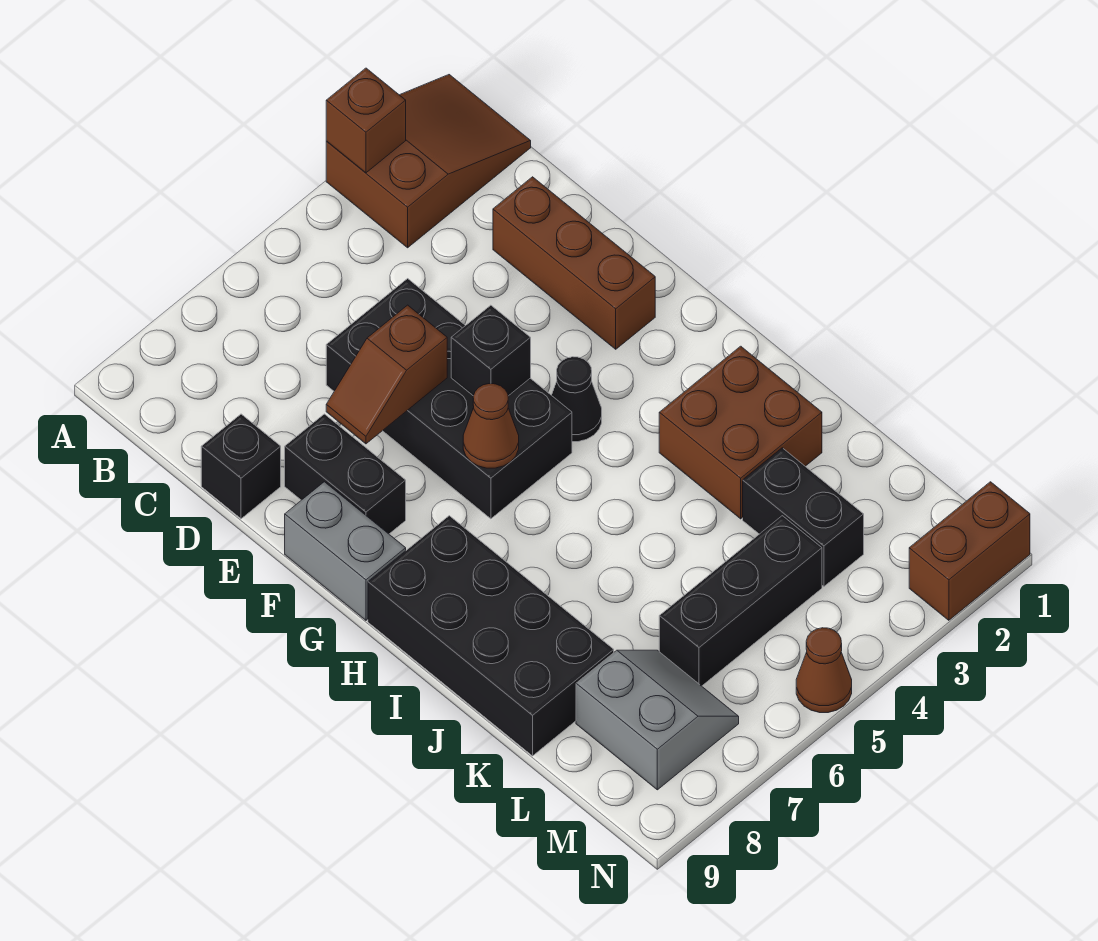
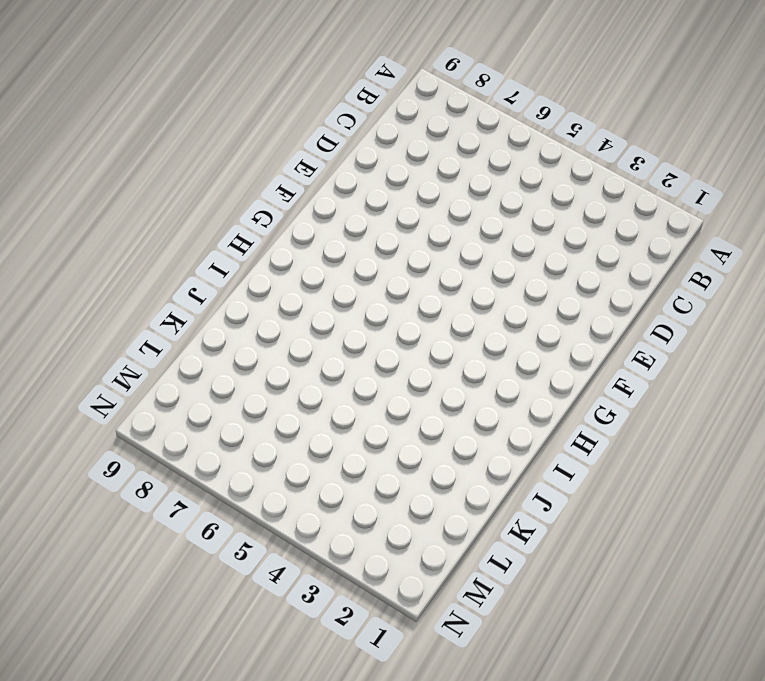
none -> brown 2x3 slope [326,75,531,248]
none -> brown 1x3 brick [493,177,655,349]
none -> black 2x4 brick [326,279,572,519]

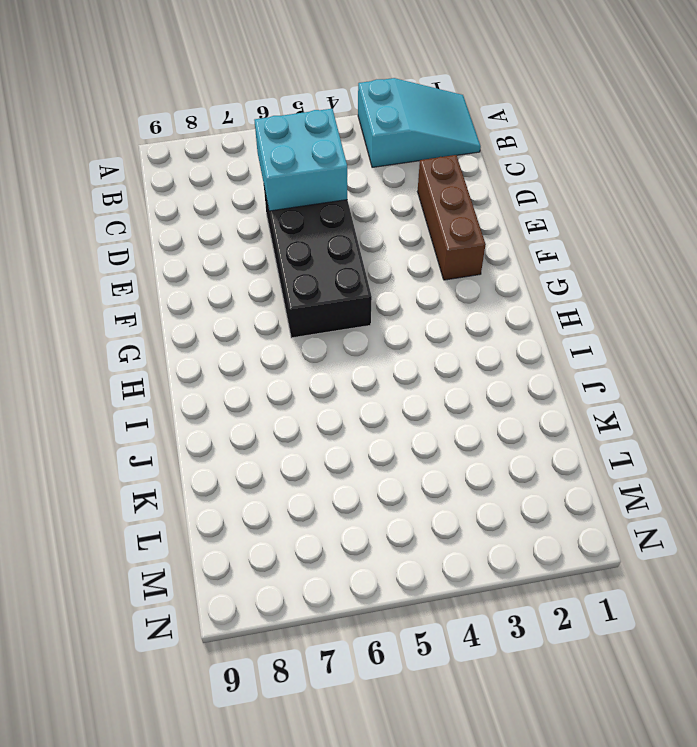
cyan 2x3 slope [358,78,481,167] -> brown 2x3 slope [326,75,531,248]
cyan 2x2 brick [255,109,347,211] -> none
none -> black 1x1 brick [201,414,281,519]
none -> black 1x2 brick [285,414,406,534]
none -> grey 1x2 brick [285,482,406,620]

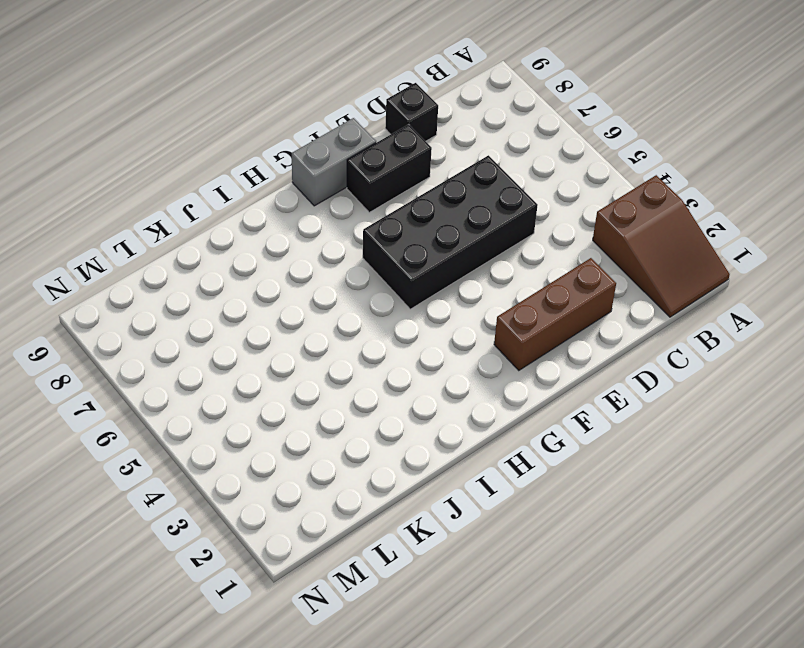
none -> black 1x1 cone [552,357,602,442]
none -> black 2x4 brick [368,516,614,756]
none -> brown 2x2 brick [659,346,822,519]

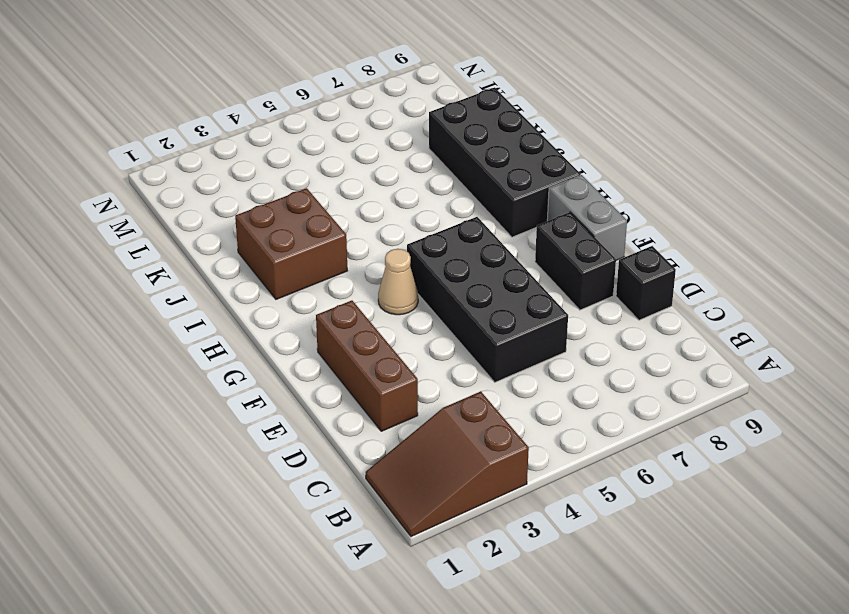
tan 1x1 cone [378,249,418,315] -> black 1x1 cone [552,357,602,442]
none -> black 1x2 brick [743,448,864,586]
none -> black 1x3 brick [659,516,822,686]
none -> grey 2x2 slope [576,650,739,790]

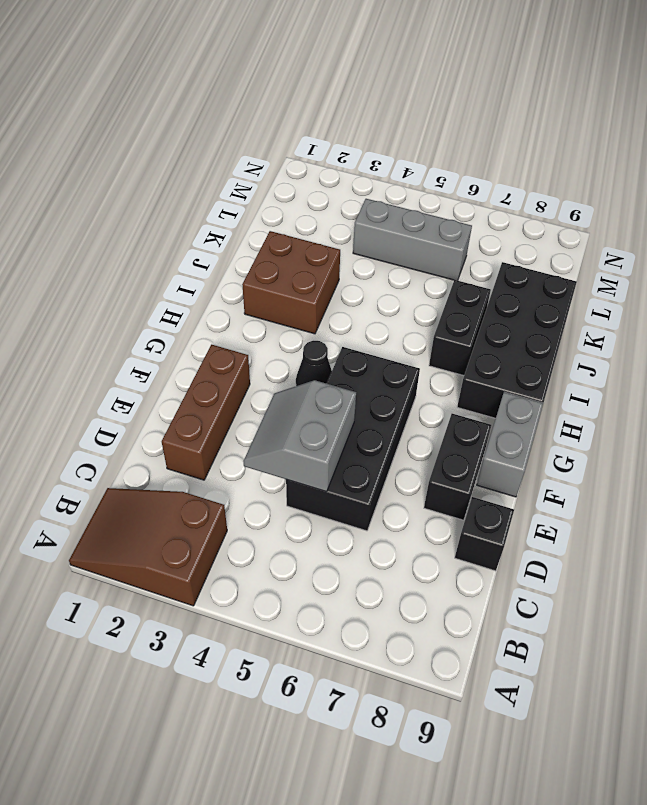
grey 2x2 slope [243,380,356,492] -> grey 2x2 slope moved to [576,650,739,790]
black 1x2 brick [429,280,491,375] -> black 1x2 brick moved to [743,448,864,586]
grey 1x3 brick [353,199,472,280] -> black 1x3 brick [659,516,822,686]
none -> brown 1x2 brick [909,482,1030,620]
none -> brown 1x1 cone [796,628,852,713]
none -> brown 1x1 brick [326,68,406,173]

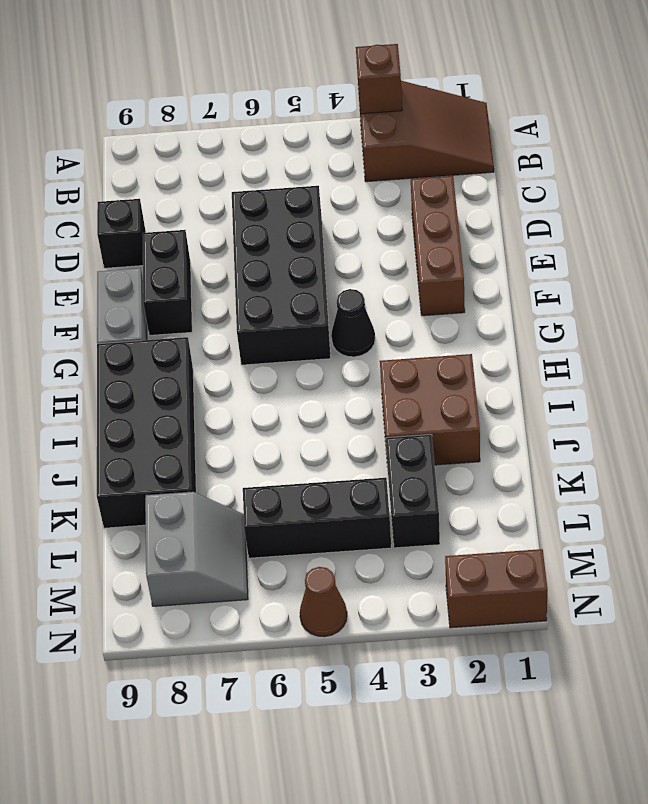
none -> brown 1x2 slope [326,305,447,444]
none -> black 1x1 brick [451,305,531,396]
none -> brown 1x1 cone [463,384,519,468]

